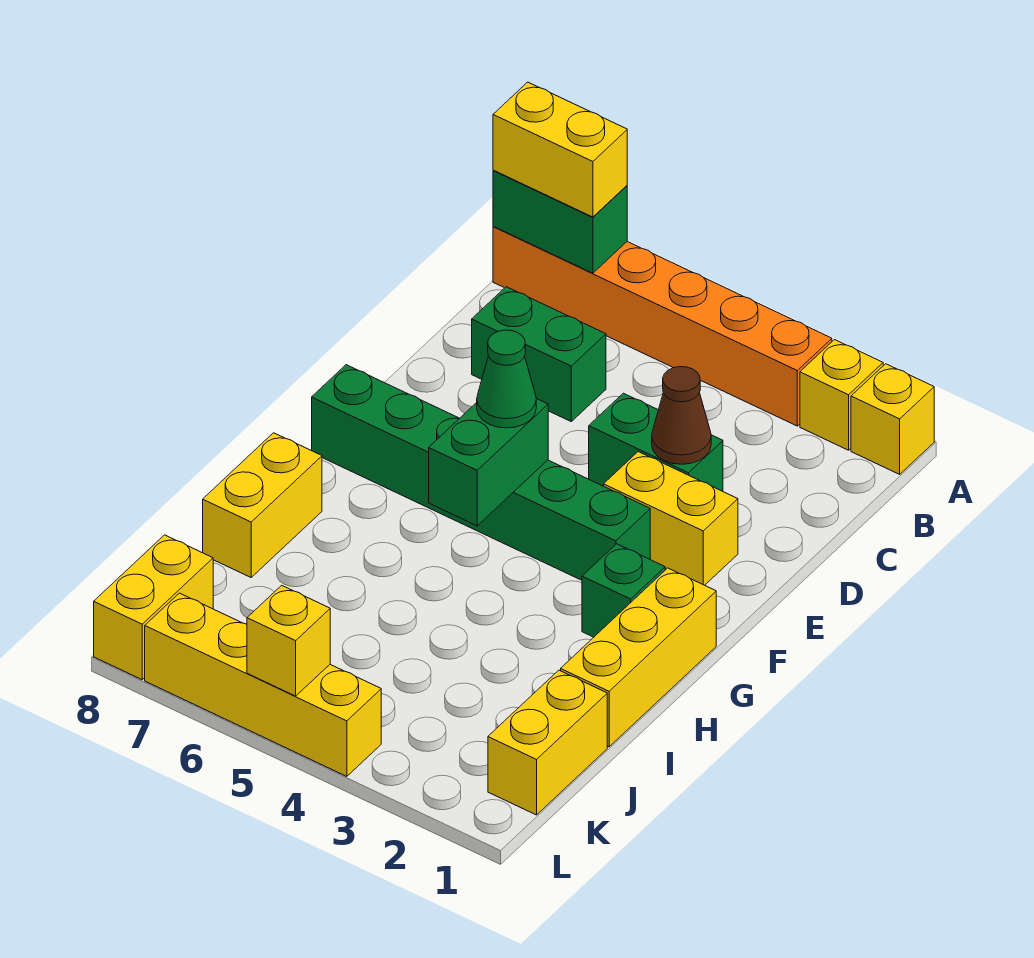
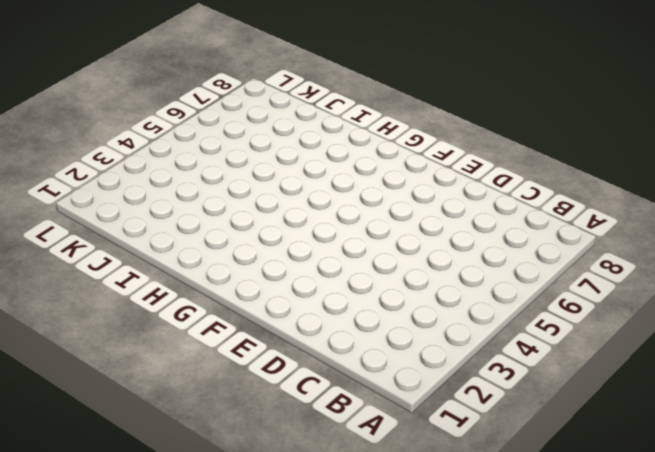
none -> yellow 1x1 brick [851,364,934,474]
none -> yellow 1x1 brick [800,340,883,450]
none -> orange 1x6 brick [493,227,832,426]

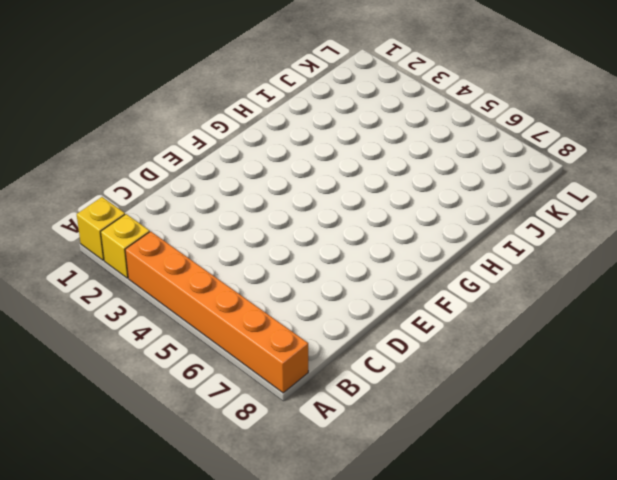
none -> green 1x2 brick [472,287,606,421]
none -> green 1x2 brick [589,393,723,491]
none -> yellow 1x2 brick [604,452,738,585]

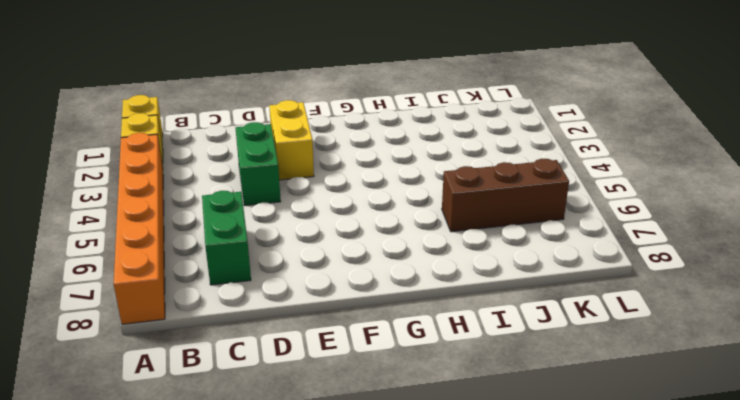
brown 1x3 brick [442,159,569,232] -> none
none -> green 1x6 brick [312,365,650,580]
none -> yellow 1x3 brick [561,568,716,747]
none -> green 1x1 brick [582,544,665,637]

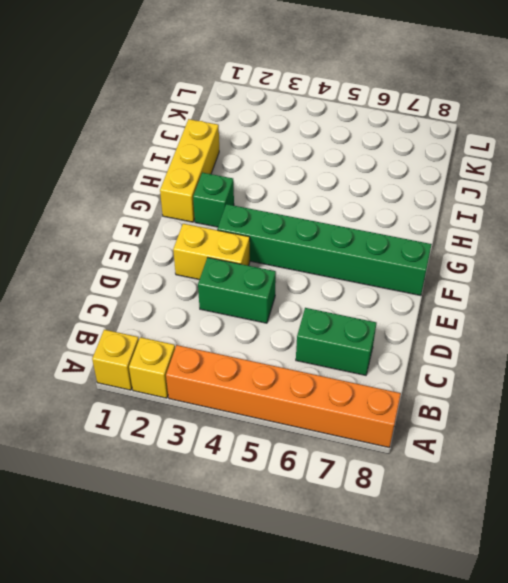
none -> yellow 1x2 brick [203,433,322,577]
none -> yellow 1x2 brick [488,670,607,815]
none -> yellow 1x2 brick [94,535,213,680]

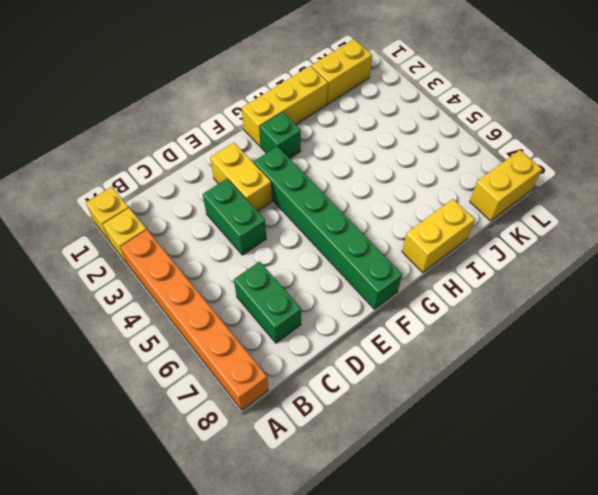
none -> yellow 1x4 brick [145,593,381,776]
none -> green 1x2 brick [493,170,627,273]
none -> brown 1x1 cone [652,367,711,464]

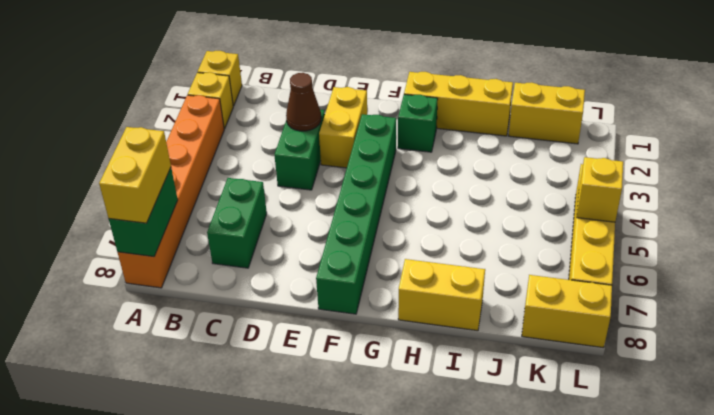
none -> green 1x2 brick [429,398,548,526]
none -> green 1x1 cone [477,330,536,428]

